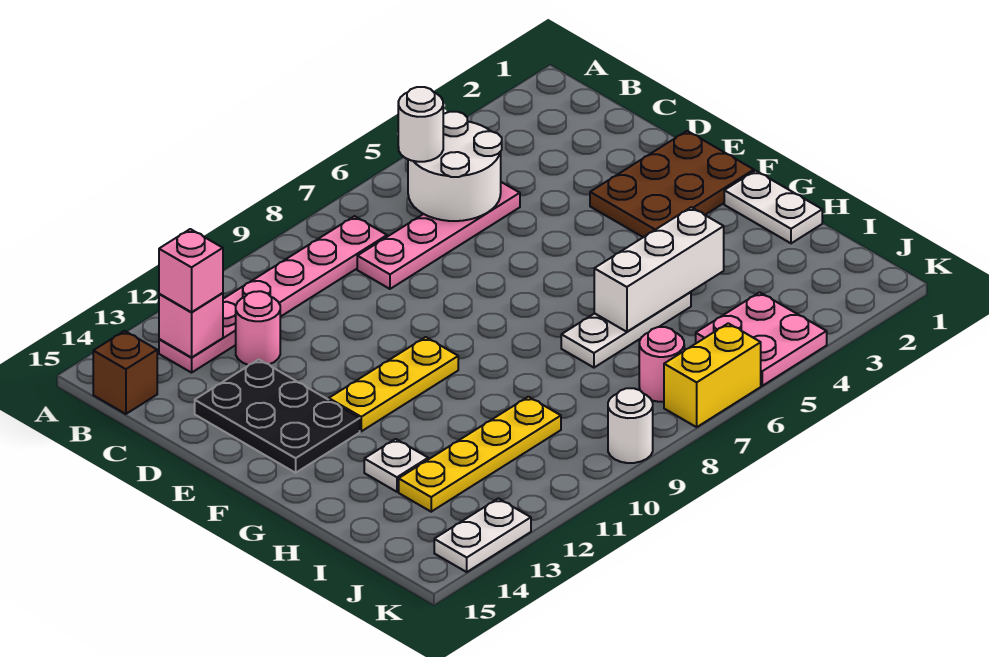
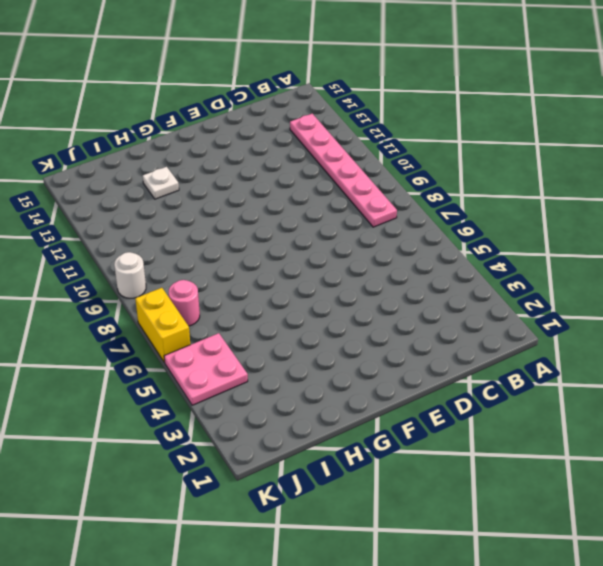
none -> brown 1x1 brick [93,331,157,414]
none -> pink 1x4 plate [357,182,520,289]
none -> pink 1x1 round brick [236,291,280,365]

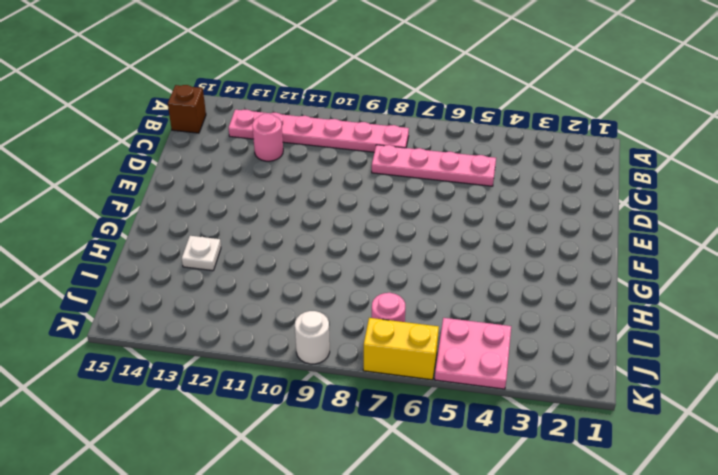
none -> black 2x3 plate [195,359,360,473]
none -> brown 2x3 plate [590,131,754,237]
none -> yellow 1x3 plate [329,337,458,431]

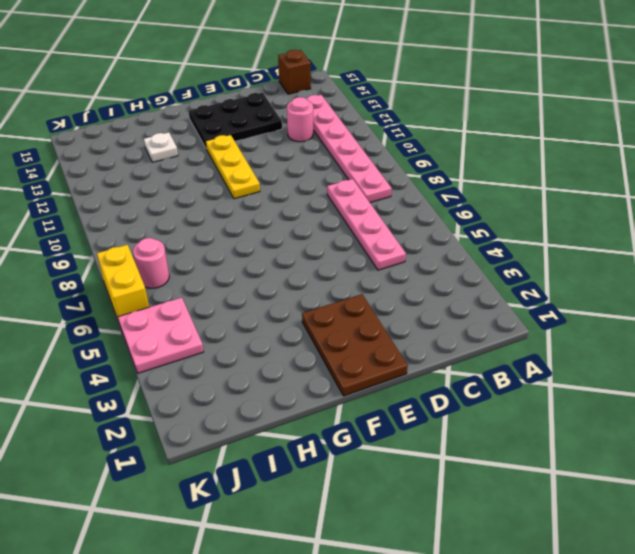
none -> white 1x2 plate [724,171,822,243]
none -> white 1x3 plate [561,292,691,368]
none -> yellow 1x4 plate [399,397,561,512]

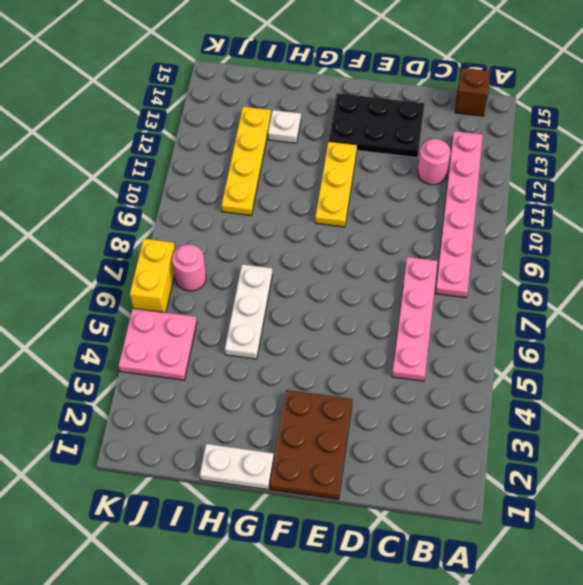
none -> white 1x1 round brick [608,388,653,463]
none -> white 1x2 plate [434,498,531,572]
none -> white 2x2 round brick [408,112,502,221]

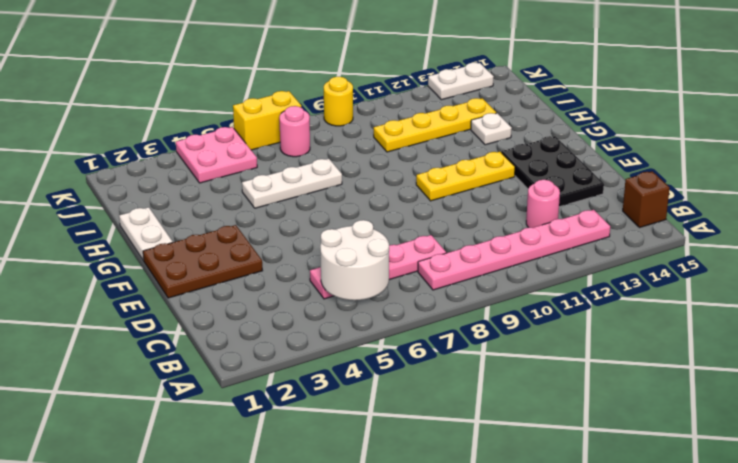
yellow 1x1 round brick [324,77,353,126] -> white 1x1 round brick [608,388,653,463]
none -> pink 1x1 brick [159,293,223,357]
none -> white 1x3 brick [594,207,724,332]
none -> white 1x1 round brick [398,87,443,162]

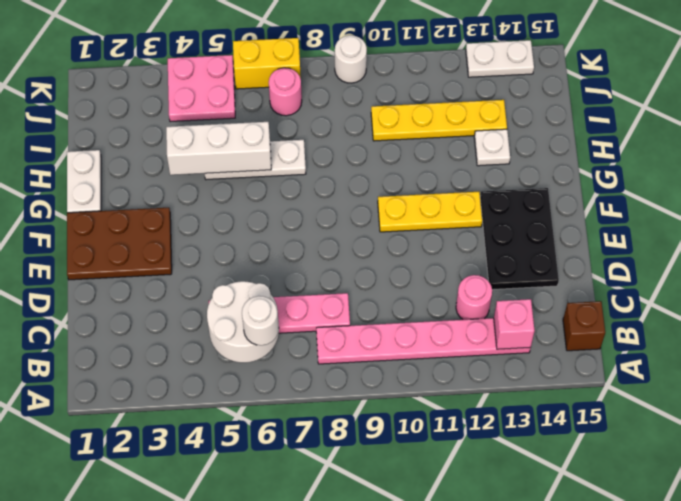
none -> pink 1x1 brick [159,229,223,312]

